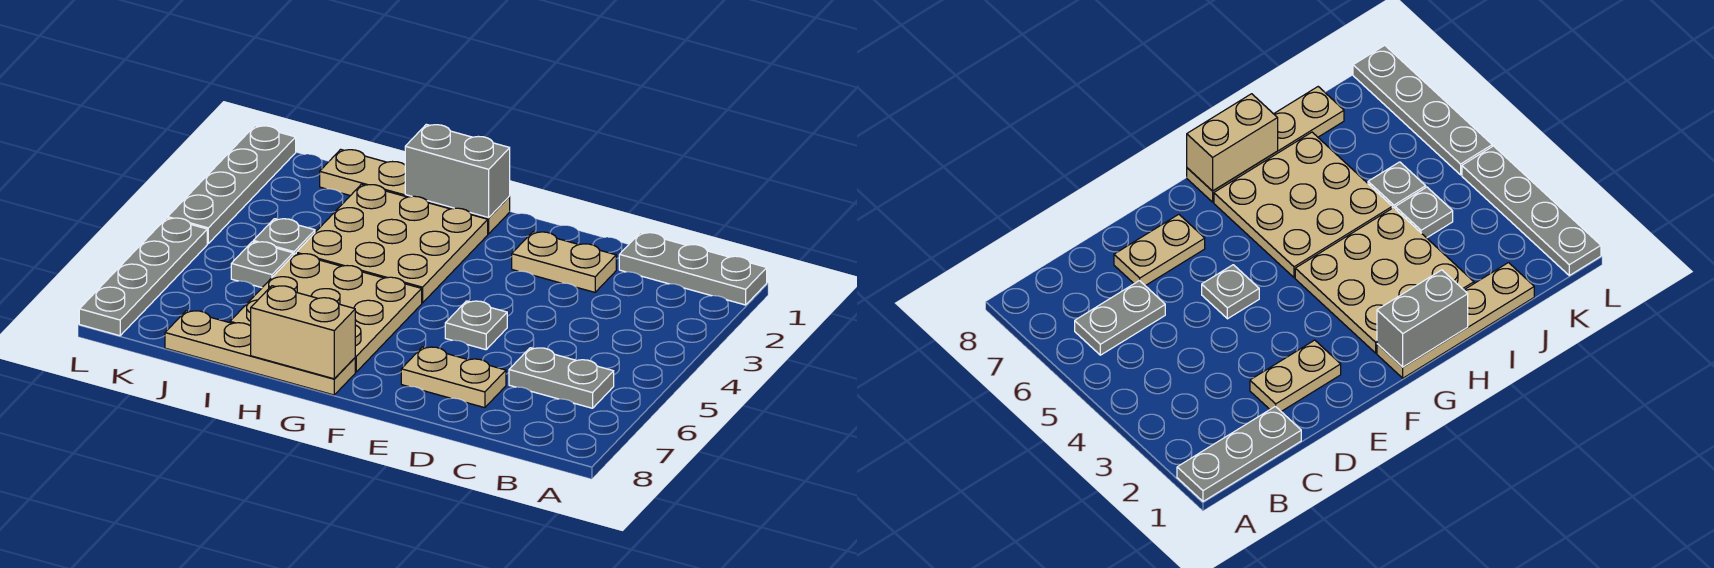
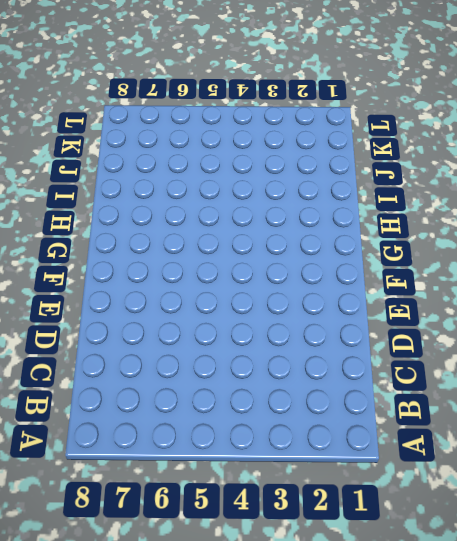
none -> grey 1x3 plate [619,233,767,305]
none -> grey 1x2 plate [509,348,614,408]
none -> tan 1x2 plate [512,232,616,292]

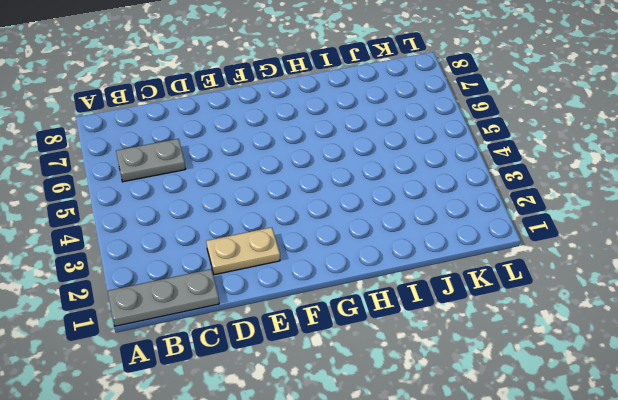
none -> tan 1x2 plate [401,347,506,408]
none -> grey 1x1 plate [445,301,507,350]
none -> tan 1x4 plate [320,149,510,234]

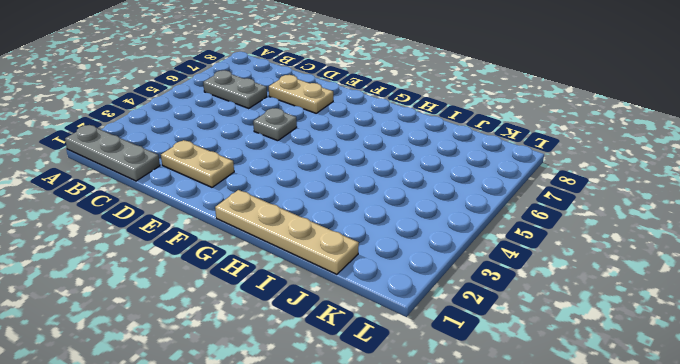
none -> tan 3x3 plate [296,184,488,303]
none -> tan 3x3 plate [230,253,422,372]
none -> tan 1x4 plate [165,311,355,395]

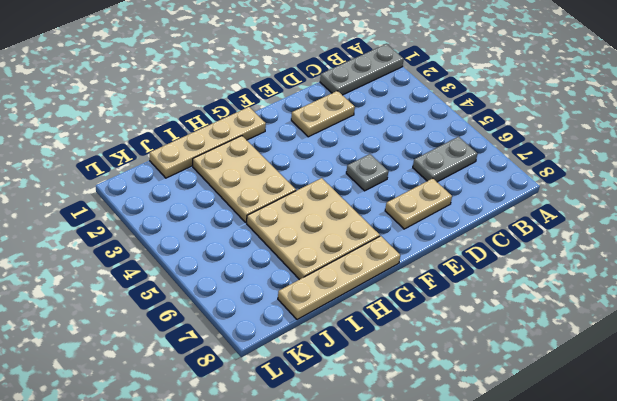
tan 2x3 plate [193,136,296,222] -> tan 3x3 plate [296,184,488,303]
none -> grey 1x1 plate [253,219,315,255]
none -> grey 1x1 plate [231,242,293,288]
none -> grey 1x4 plate [168,126,296,243]

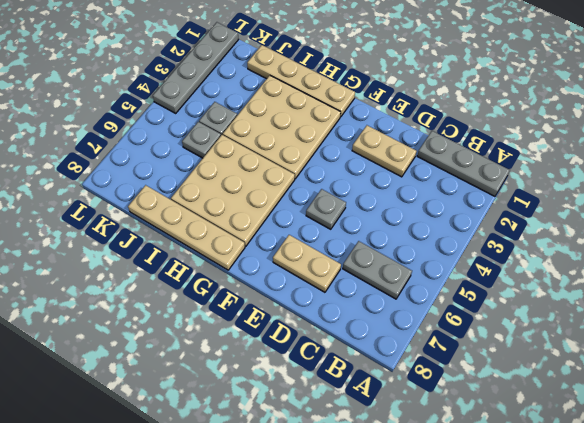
none -> grey 1x4 plate [79,218,207,336]
none -> grey 1x2 brick [405,124,510,218]
none -> tan 1x2 brick [251,286,355,379]

